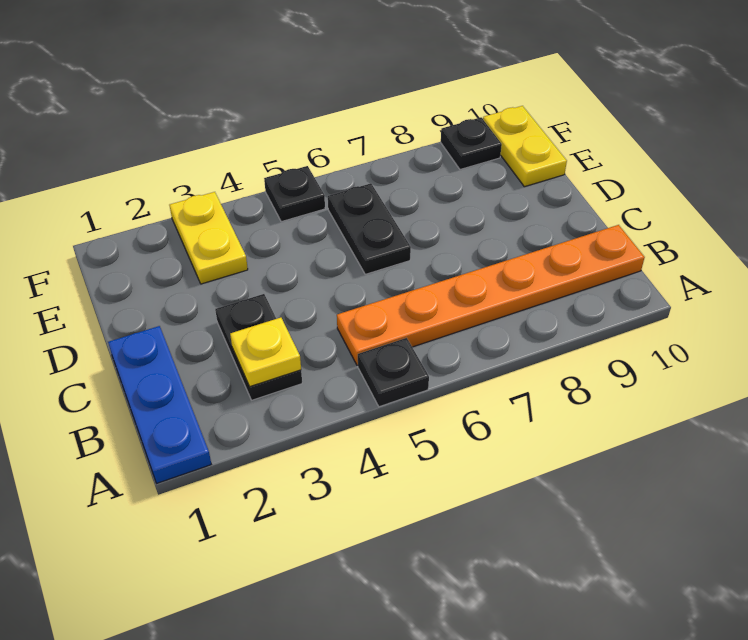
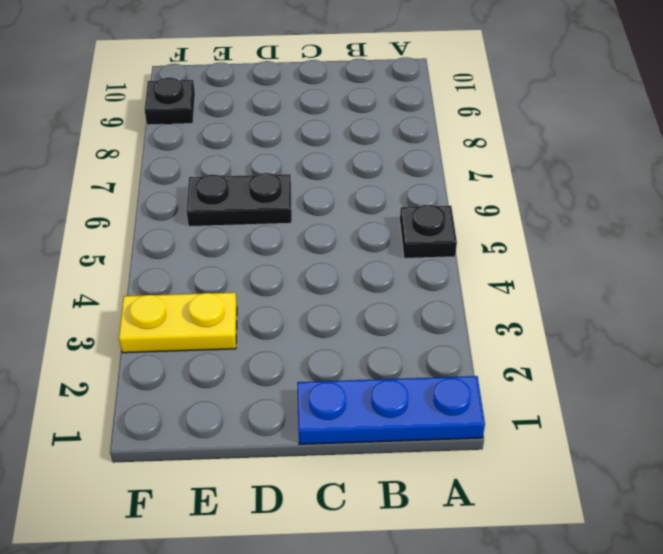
none -> black 1x2 plate [215,294,302,400]
none -> orange 1x6 plate [337,225,645,365]

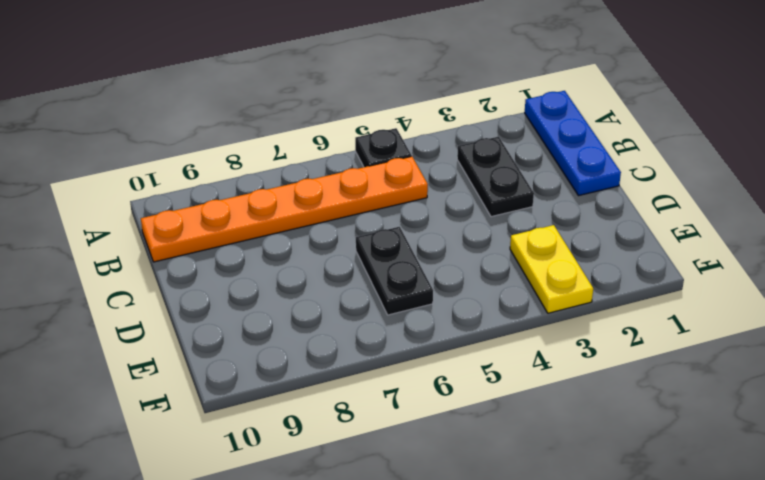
none -> yellow 1x2 plate [483,106,567,187]
none -> black 1x1 plate [264,166,325,222]

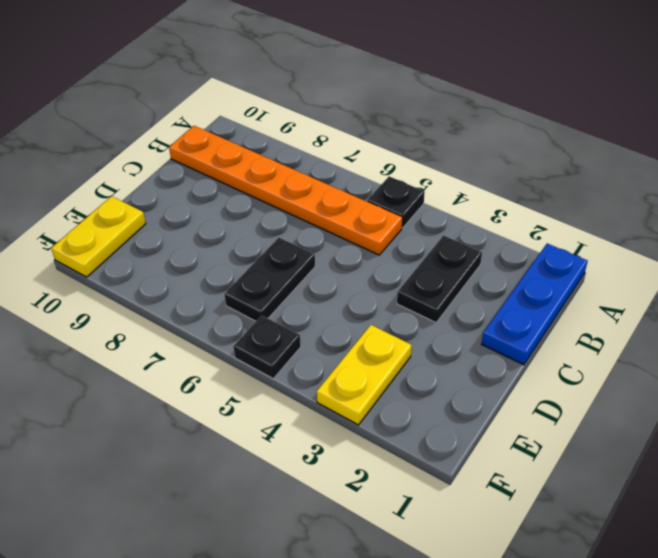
none -> black 1x1 plate [441,117,502,170]
none -> yellow 1x1 plate [230,318,301,387]

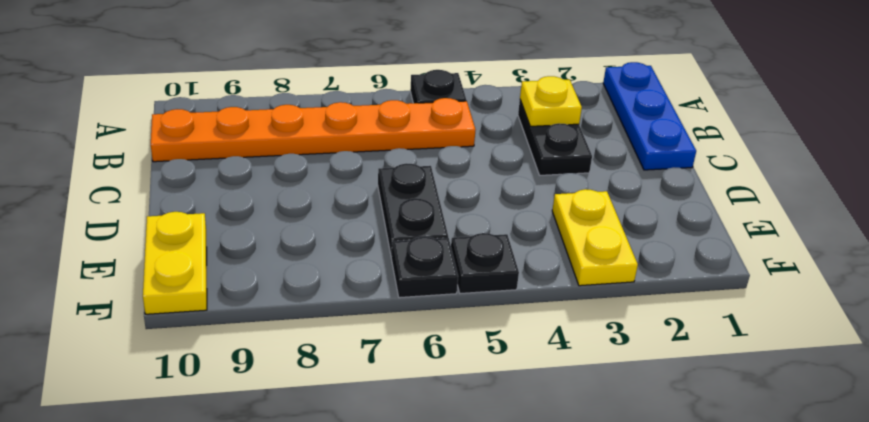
black 1x1 plate [391,237,458,298] -> black 1x1 plate moved to [441,117,502,170]

